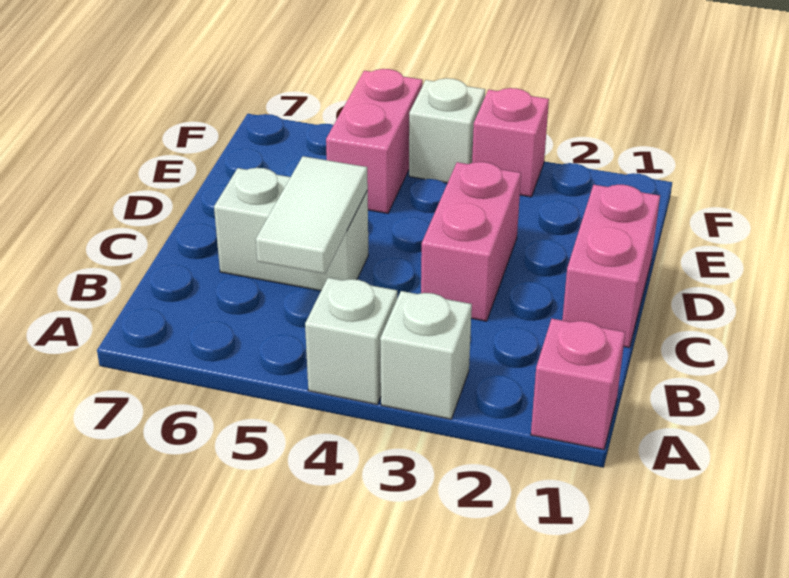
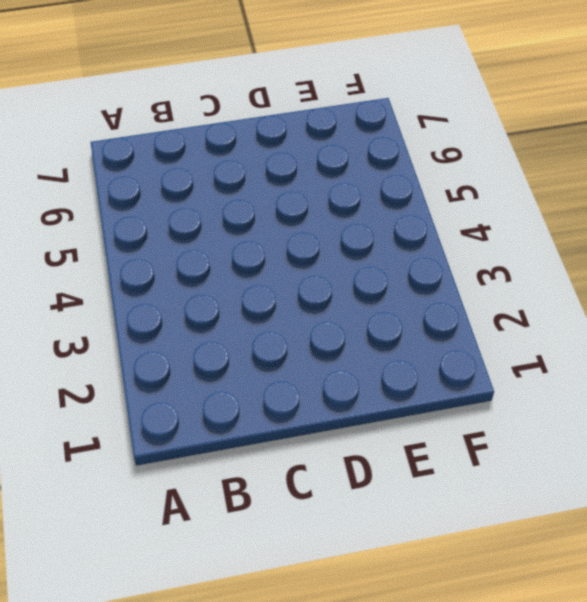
none -> pink 1x1 brick [531,319,625,450]
none -> white 1x1 brick [380,291,472,419]

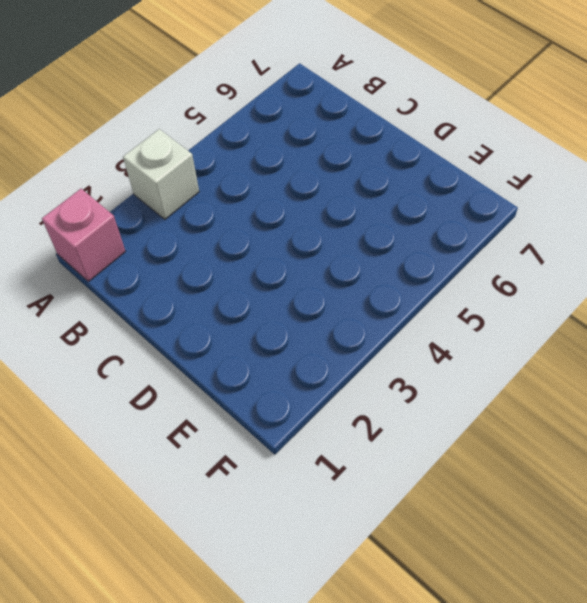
none -> white 1x1 brick [305,278,397,404]
none -> pink 1x2 brick [562,185,660,348]

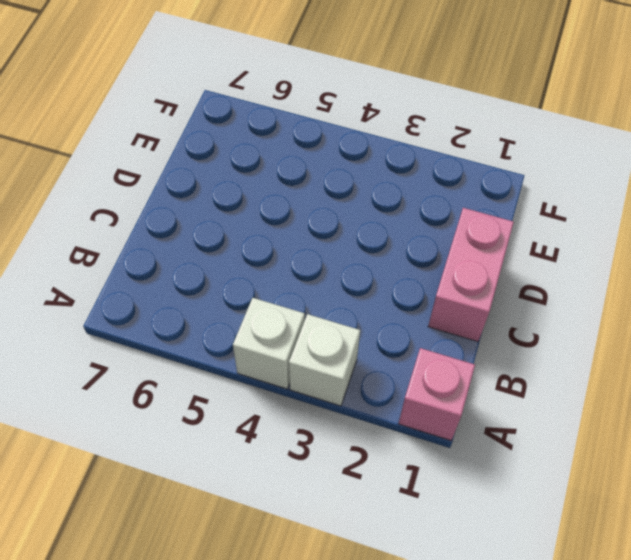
none -> pink 1x2 brick [421,162,521,321]
none -> white 1x2 brick [214,168,368,291]

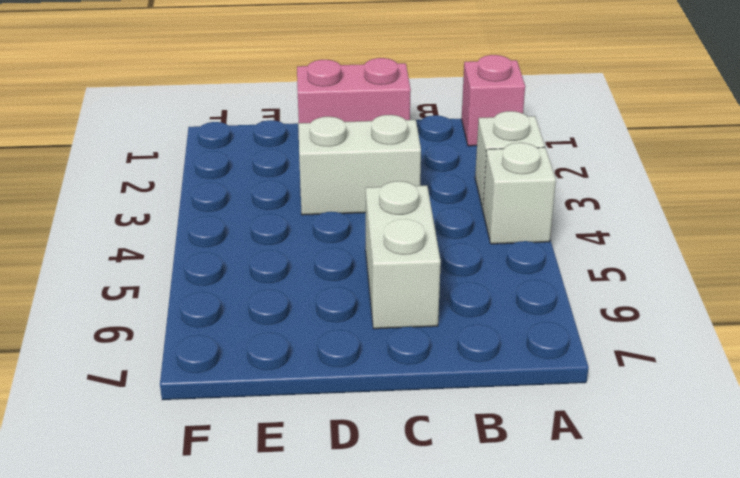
white 1x2 brick [298,115,421,215] -> pink 1x2 brick [421,162,521,321]
none -> pink 1x2 brick [326,69,423,213]
none -> pink 1x1 brick [472,88,549,197]

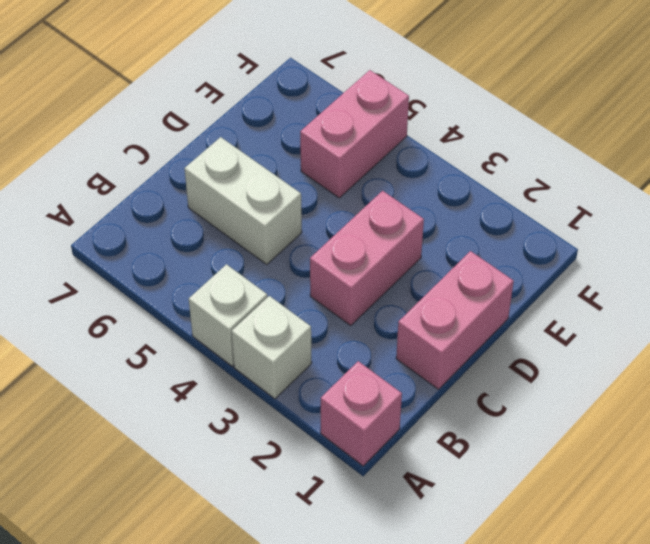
none -> pink 1x1 brick [472,88,549,197]
none -> white 1x1 brick [409,78,485,183]

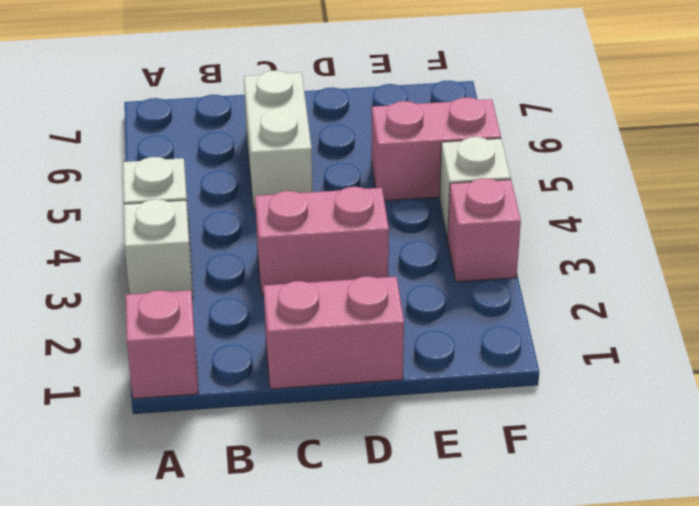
none -> white 1x2 tile [256,156,368,274]

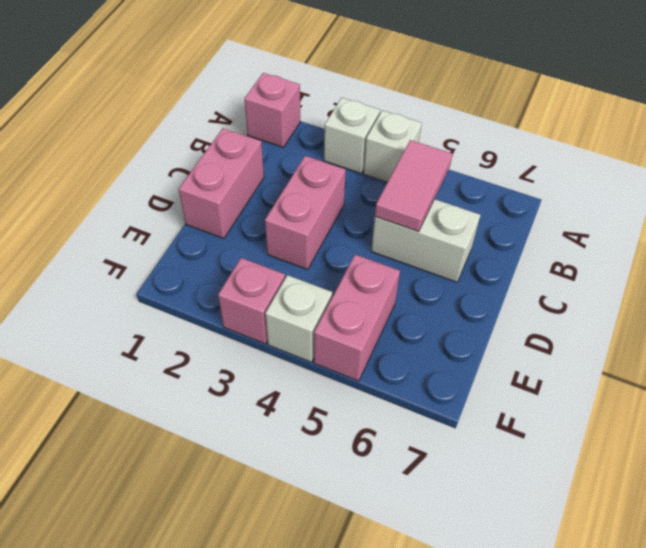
pink 1x2 tile [375,140,452,232] -> white 1x2 tile [256,156,368,274]

